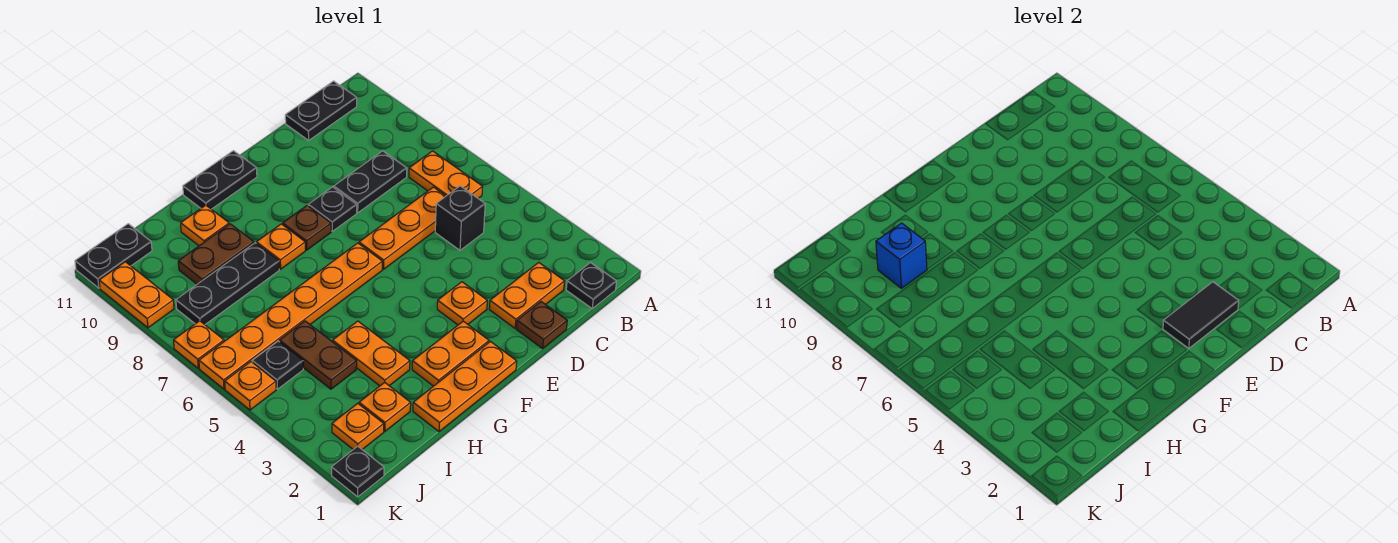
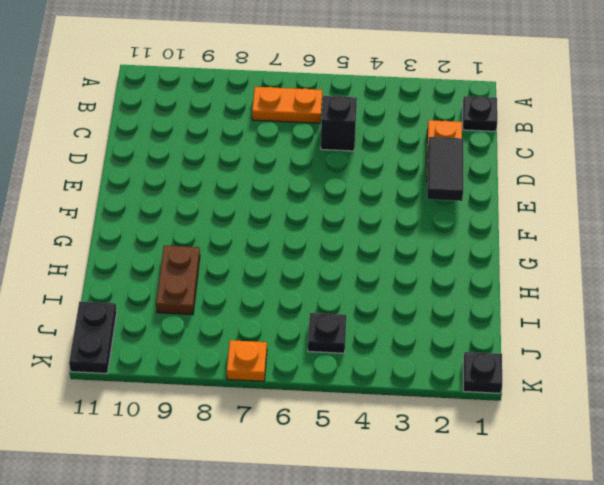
none -> black 1x2 plate [285,81,357,140]
none -> orange 1x3 plate [359,187,446,269]
none -> black 1x2 plate [334,151,407,213]
none -> brown 1x1 plate [517,302,567,349]

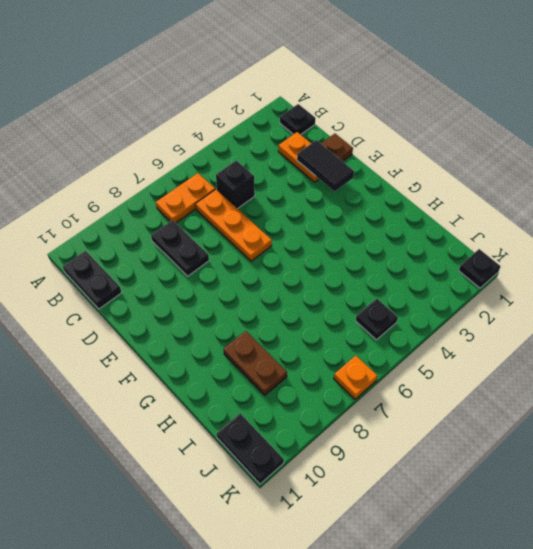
none -> orange 1x1 plate [437,282,487,325]
none -> black 1x1 plate [308,187,357,231]
none -> orange 1x3 plate [413,342,517,432]
none -> orange 1x2 plate [412,321,489,386]

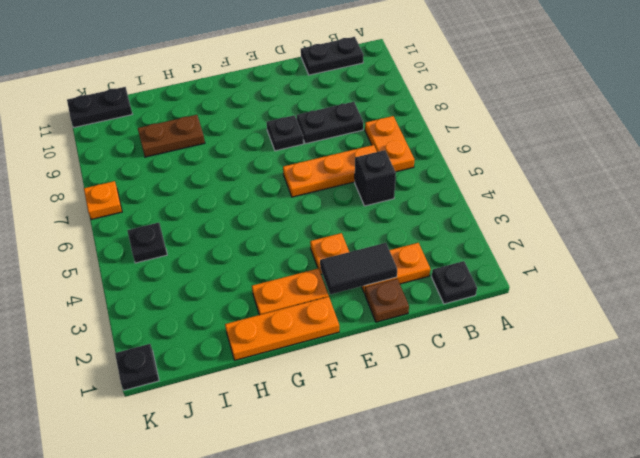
none -> orange 1x6 plate [199,243,382,389]
none -> brown 1x1 plate [283,205,331,250]
none -> black 1x2 plate [183,151,257,209]
none -> orange 1x1 plate [256,224,305,269]

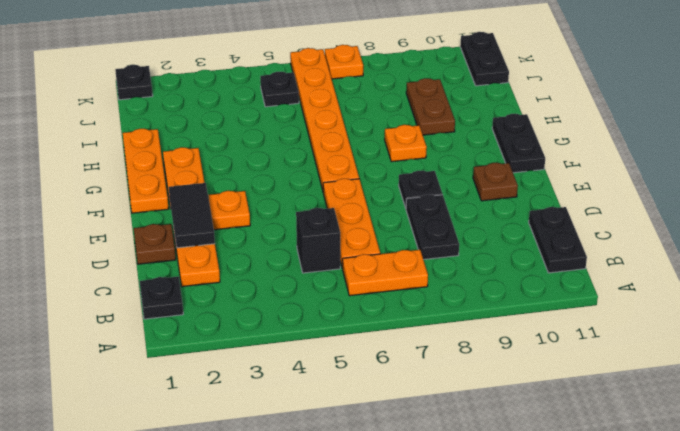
brown 1x1 plate [473,163,518,201] -> brown 1x1 plate moved to [283,205,331,250]
none -> orange 1x2 plate [333,321,410,386]
none -> black 1x3 plate [176,243,279,324]
none -> orange 1x1 plate [181,205,229,246]
none -> orange 1x1 plate [359,382,411,431]

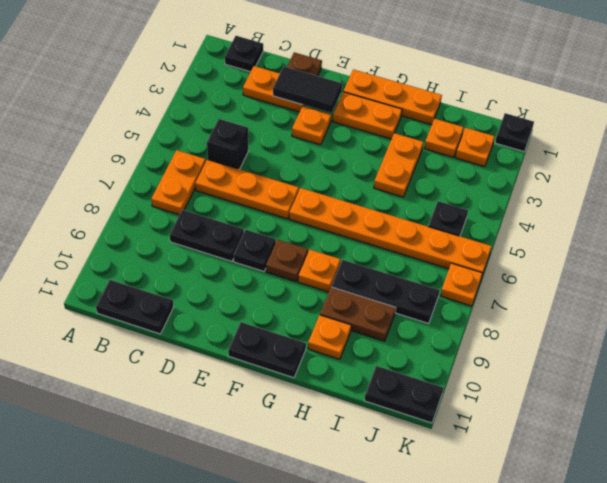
none -> brown 1x2 plate [280,321,357,389]
none -> orange 1x1 plate [225,362,276,410]
none -> orange 1x2 plate [99,262,174,328]
none -> blue 1x1 brick [876,223,927,288]

